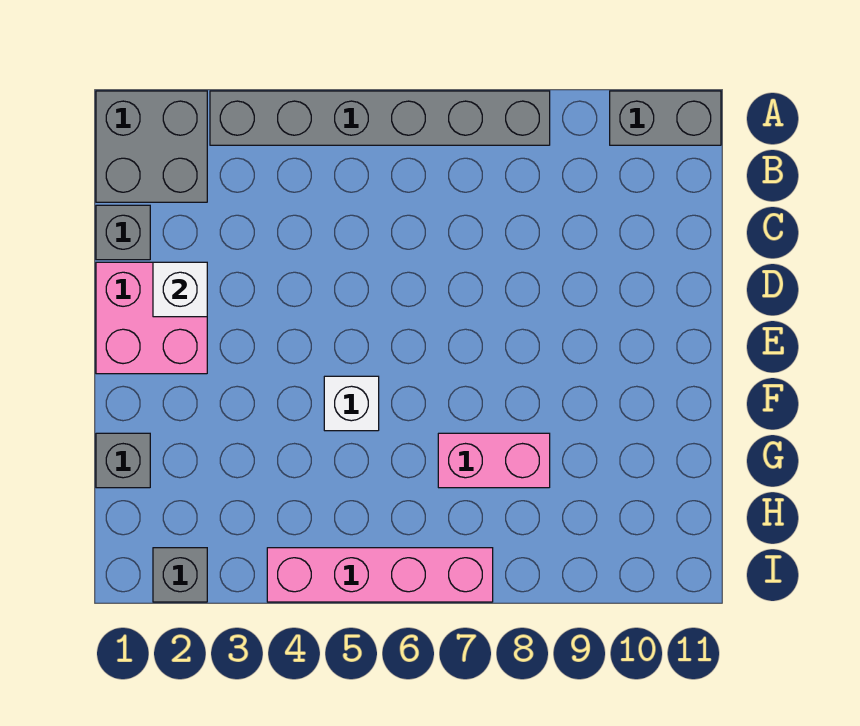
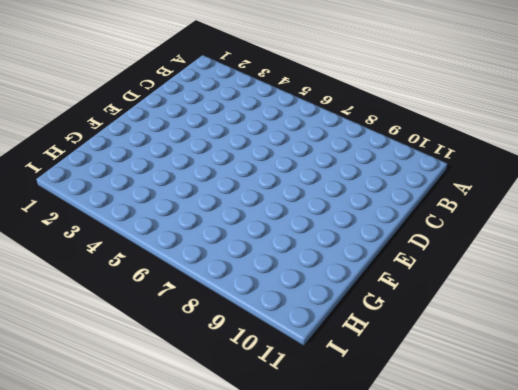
none -> grey 2x2 brick [96,91,207,202]
none -> grey 1x6 brick [210,91,550,145]

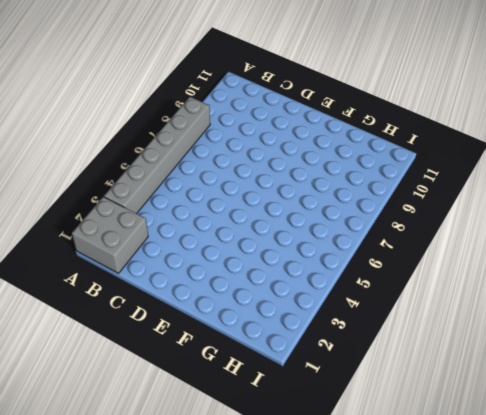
none -> grey 1x2 brick [610,91,721,145]
none -> grey 1x1 brick [96,205,150,260]

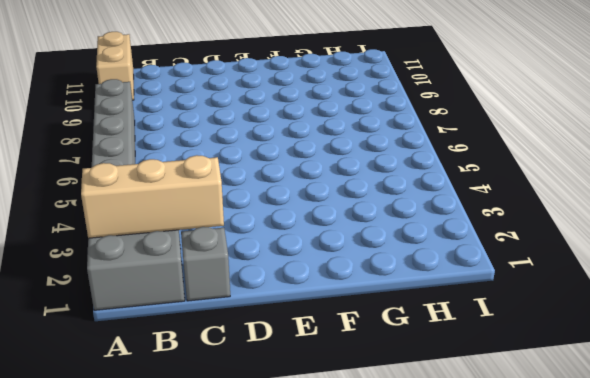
tan 1x3 brick [81,155,224,238] -> none
tan 1x2 brick [96,32,134,100] -> grey 1x2 brick [610,91,721,145]
none -> pink 2x2 brick [96,262,207,374]
none -> white 1x1 brick [324,376,379,431]

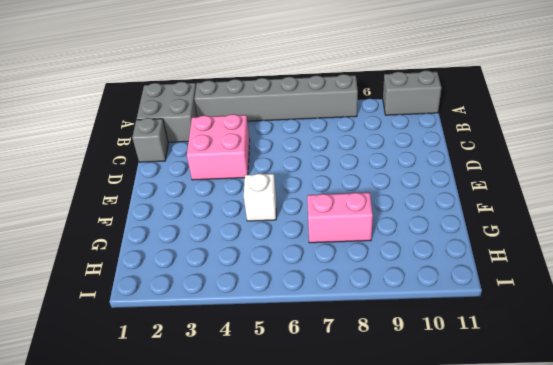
pink 2x2 brick [187,114,250,180] -> pink 2x2 brick moved to [96,262,207,374]
none -> grey 1x1 brick [96,433,150,488]
none -> grey 1x1 brick [153,548,207,602]

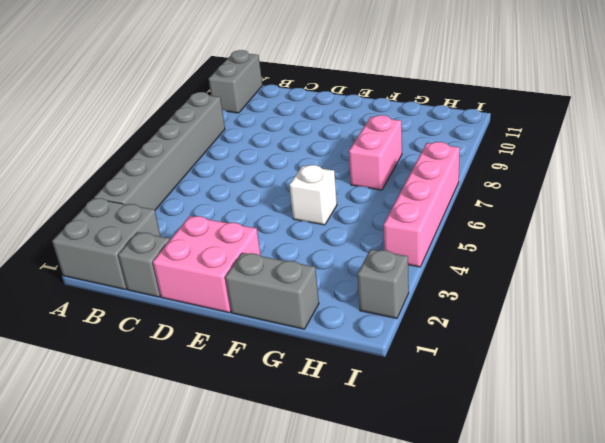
grey 1x2 brick [225,253,319,329] -> grey 1x1 brick [96,433,150,488]
none -> white 1x1 brick [153,262,207,317]

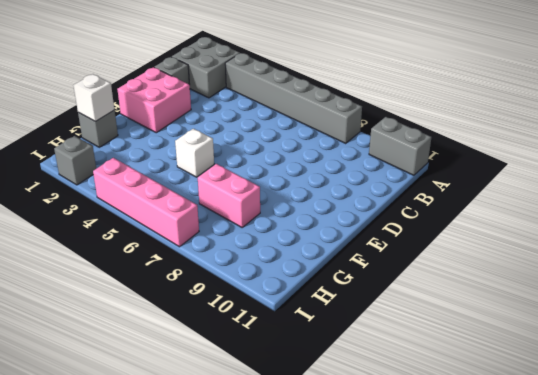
white 1x1 brick [73,74,114,122] -> white 1x1 brick moved to [153,262,207,317]

